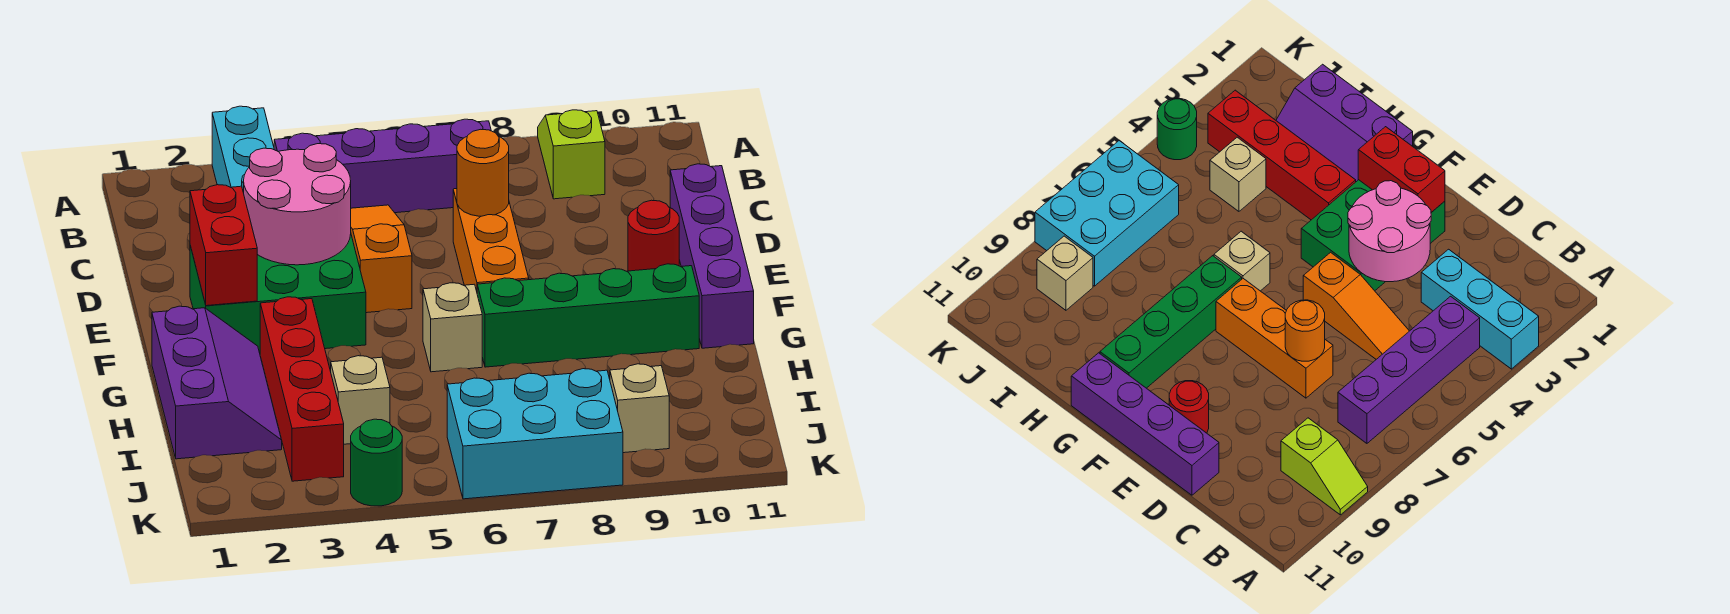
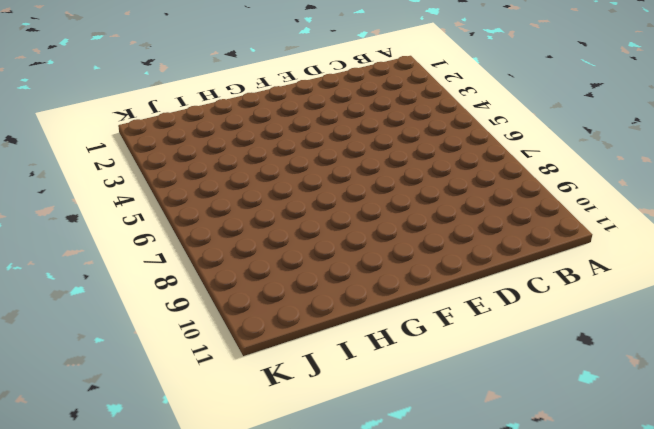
none -> cyan 1x3 brick [212,106,274,192]
none -> lime 1x2 slope [538,110,605,199]
none -> purple 1x4 brick [274,119,491,213]

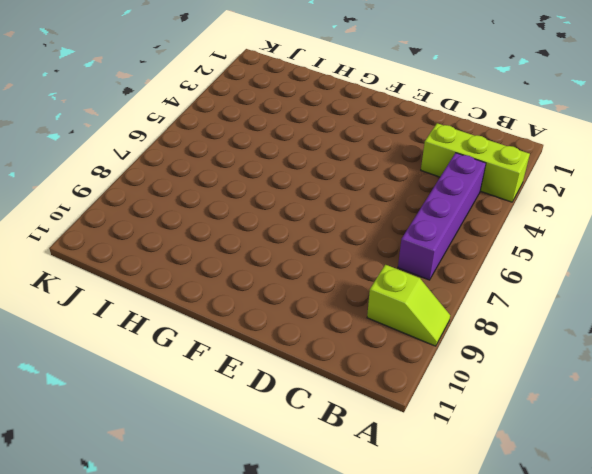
lime 1x3 brick [421,123,530,202] -> cyan 1x3 brick [212,106,274,192]
none -> orange 1x3 slope [351,205,412,313]
none -> orange 1x3 brick [453,189,529,291]
none -> purple 1x4 brick [670,164,754,348]

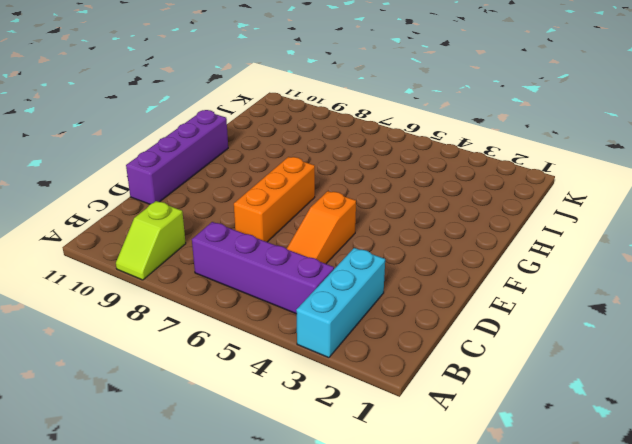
none -> green 2x3 brick [190,234,366,353]
none -> red 1x1 round brick [628,200,679,271]
none -> purple 2x3 slope [152,306,282,459]

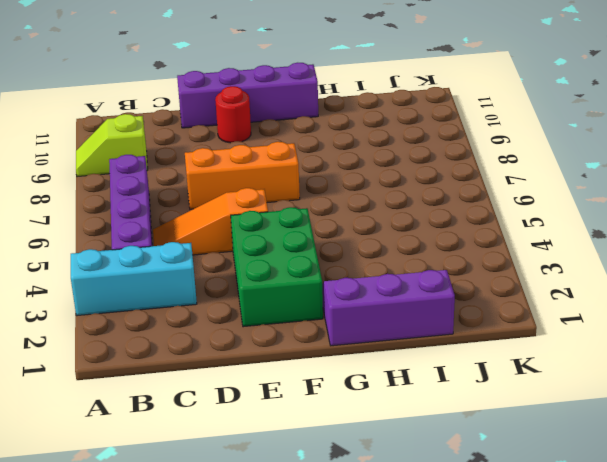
none -> red 1x4 brick [260,297,344,481]
none -> tan 1x1 brick [423,283,482,372]
none -> green 1x4 brick [477,264,699,367]

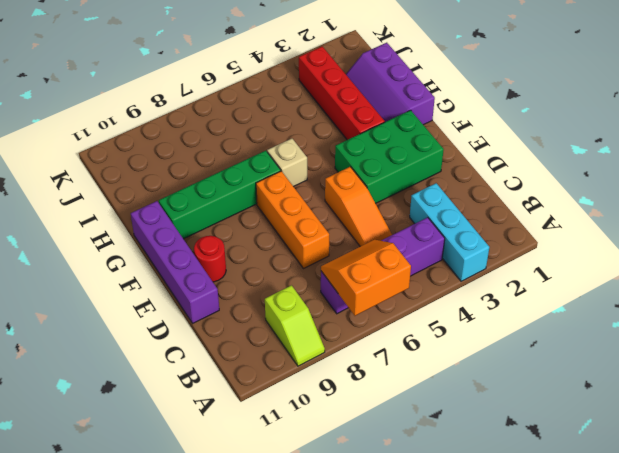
orange 2x2 slope [321,240,411,316] -> none
none -> tan 1x1 brick [331,356,390,444]
none -> cyan 2x3 brick [447,369,623,499]
none -> tan 1x1 brick [610,364,669,453]

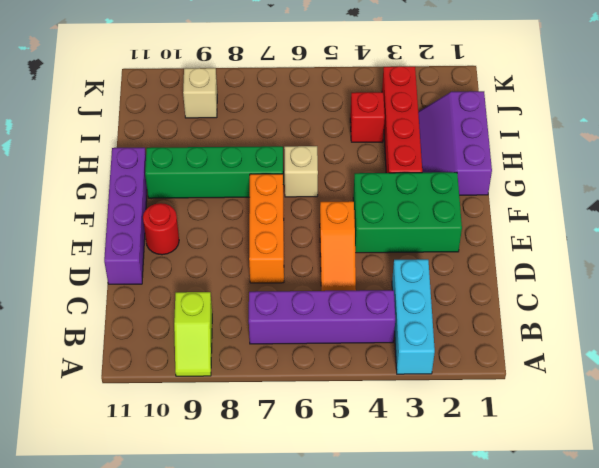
red 1x1 brick [350,92,385,142] -> tan 1x1 brick [331,356,390,444]
none -> cyan 2x3 brick [447,369,623,499]
none -> green 1x1 round brick [351,419,402,506]
none -> pink 2x2 round brick [243,144,351,265]

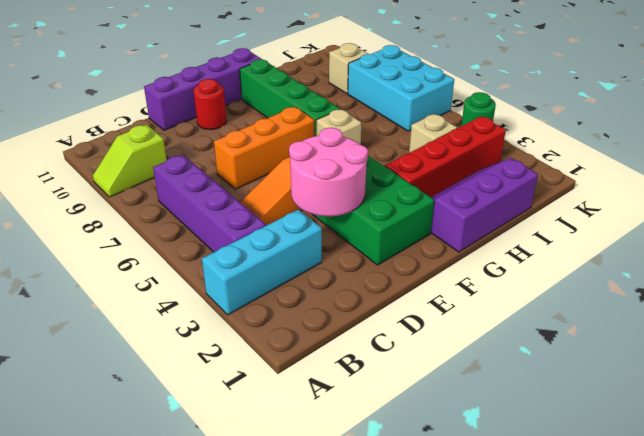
none -> orange 1x1 round brick [457,129,509,216]
none -> red 1x2 brick [190,185,257,306]

